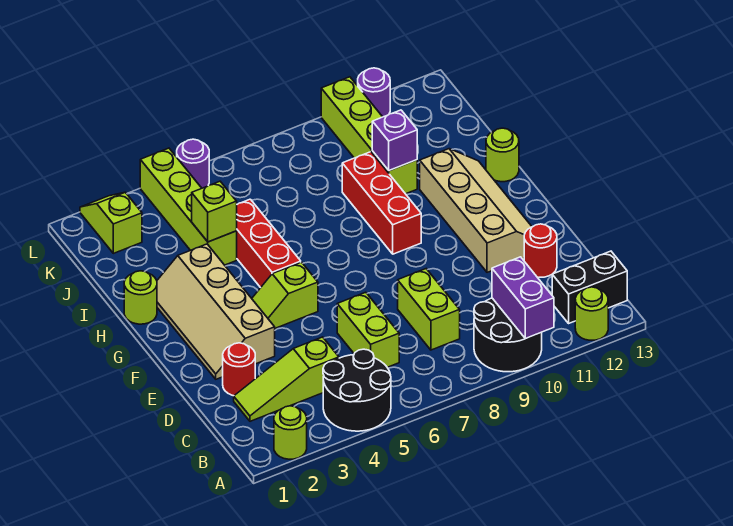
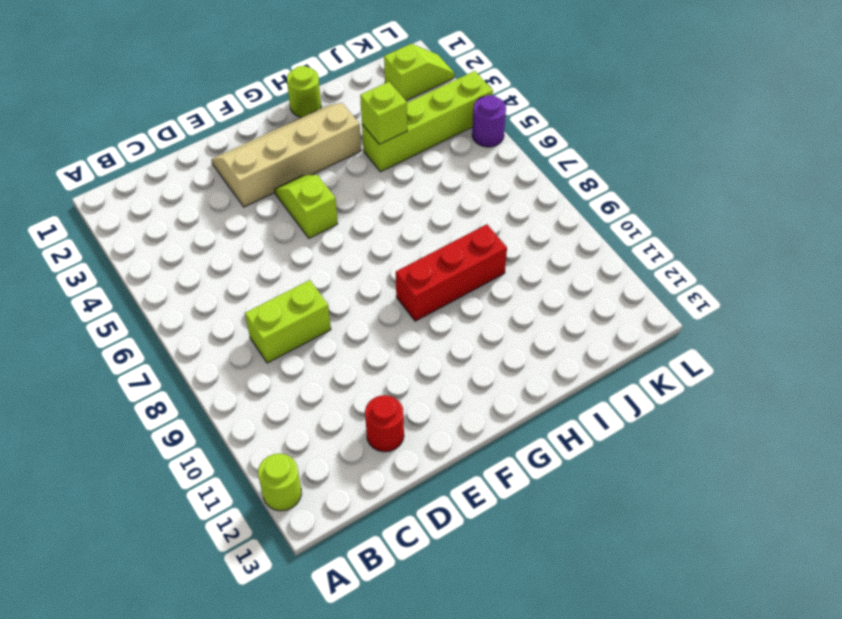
none -> lime 1x1 round brick [274,406,307,459]
none -> black 2x2 round brick [323,349,391,431]
none -> black 2x2 round brick [474,298,542,372]

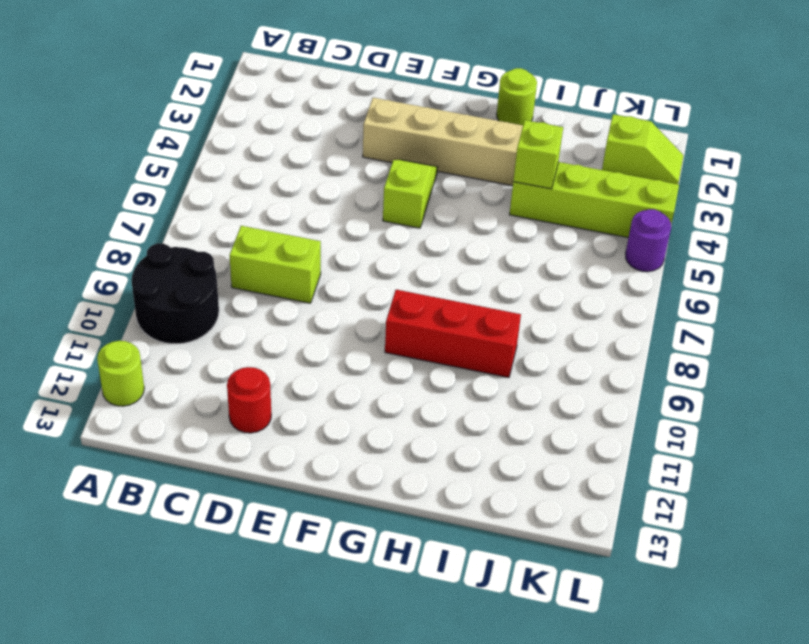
none -> lime 1x1 round brick [274,406,307,459]
none -> black 2x2 round brick [323,349,391,431]
none -> black 1x2 brick [552,251,627,323]

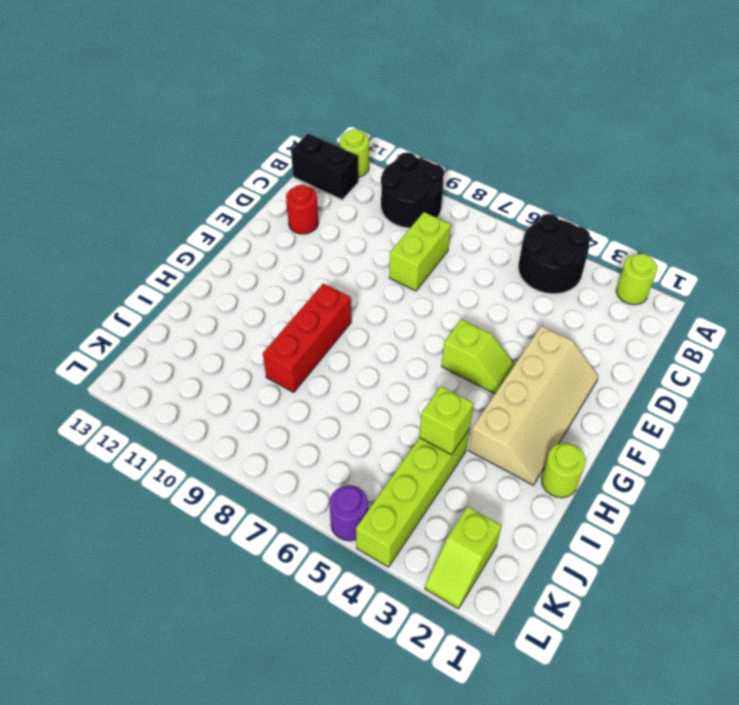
none -> lime 1x3 slope [234,337,339,421]
none -> lime 1x2 brick [337,292,399,367]
none -> red 1x1 round brick [223,343,255,396]

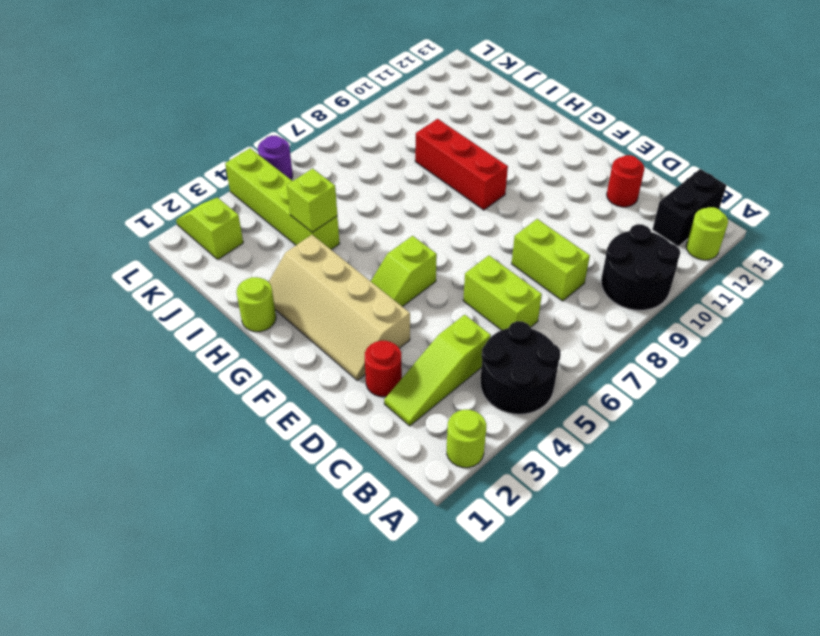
none -> tan 2x4 slope [420,149,532,272]
none -> red 1x3 brick [237,199,301,288]
none -> lime 1x1 round brick [486,128,519,182]

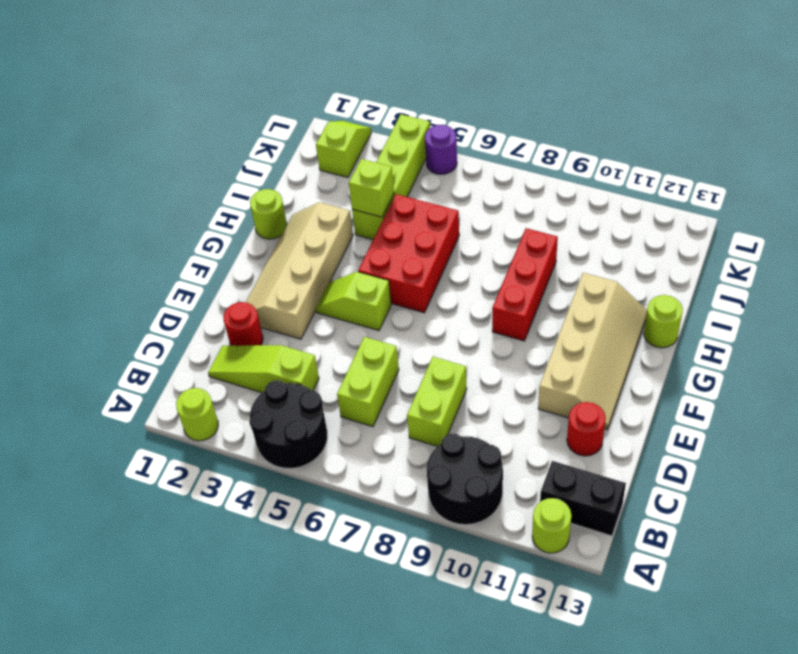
red 2x3 brick [358,194,459,313] -> red 1x3 brick [237,199,301,288]
none -> lime 1x4 brick [321,77,417,194]
none -> purple 1x1 round brick [358,68,390,117]
none -> purple 1x2 brick [492,257,554,339]

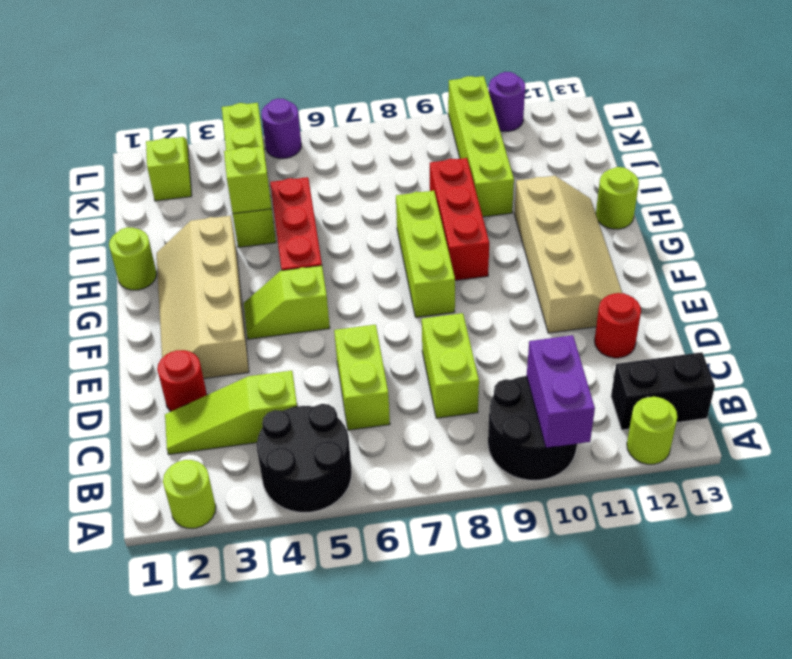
lime 1x3 brick [396,191,455,317] -> none
none -> purple 1x1 brick [372,110,417,171]

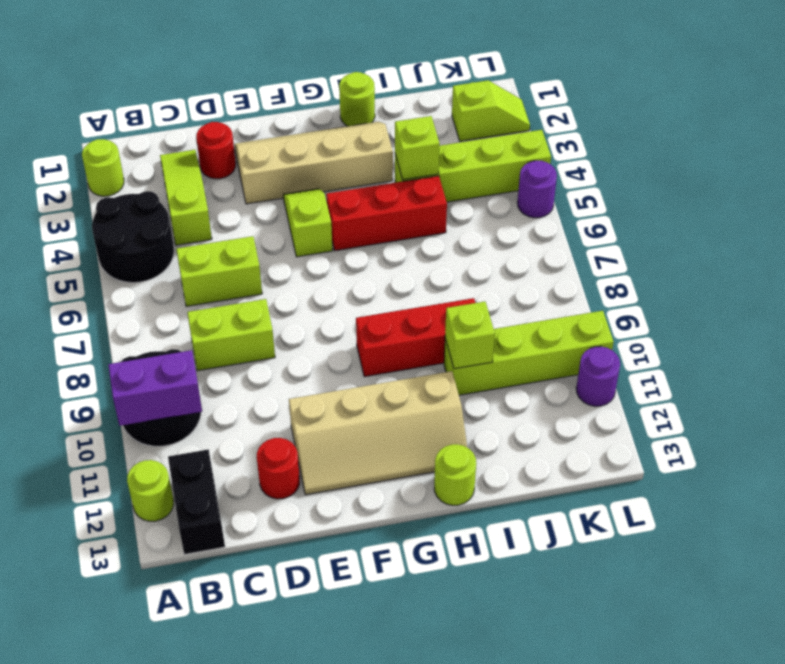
lime 1x1 brick [445,302,495,369] -> purple 1x1 brick [372,110,417,171]

